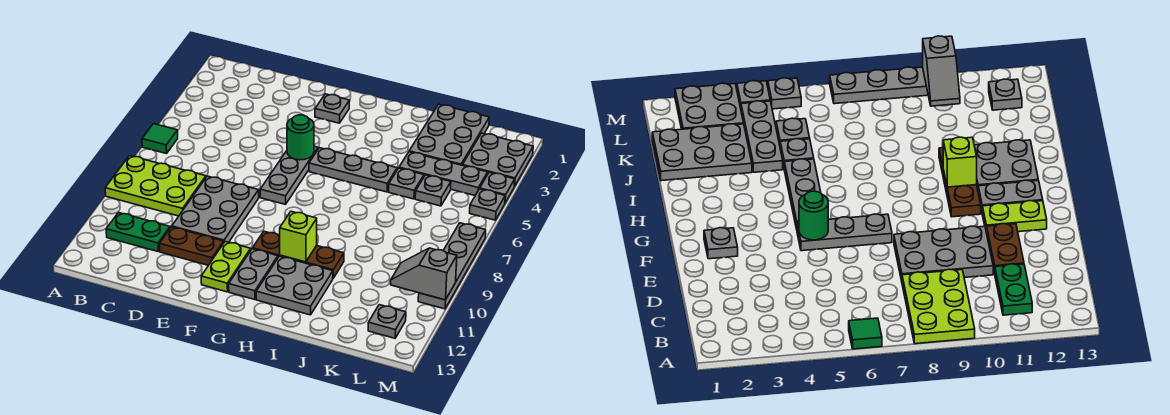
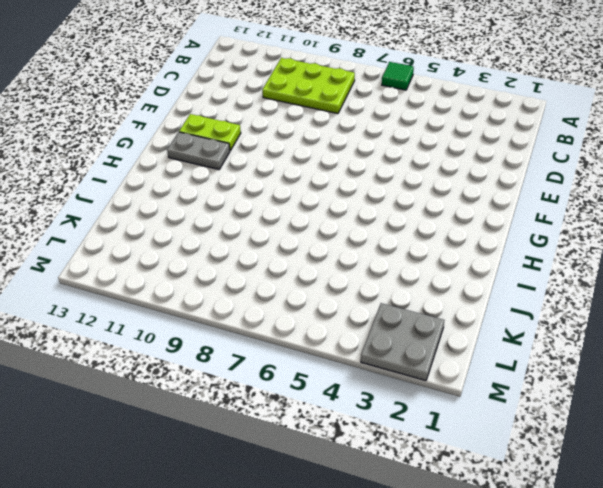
lime 2x3 plate [262,58,355,114] -> lime 2x3 plate turned to [105,156,206,216]
none -> green 1x2 plate [106,213,170,252]
none -> grey 2x3 plate [172,176,259,242]
none -> brown 1x2 plate [160,227,224,265]

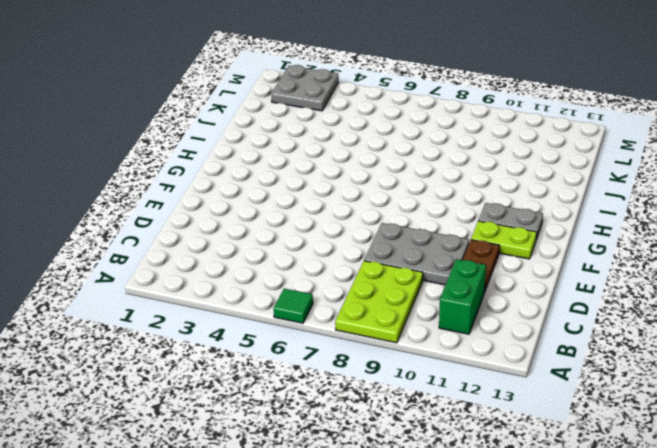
green 1x2 brick [439,259,486,334] -> green 1x2 plate [106,213,170,252]
none -> grey 1x1 plate [315,94,350,123]
none -> grey 1x3 plate [260,146,318,204]
none -> grey 1x3 plate [309,148,397,192]

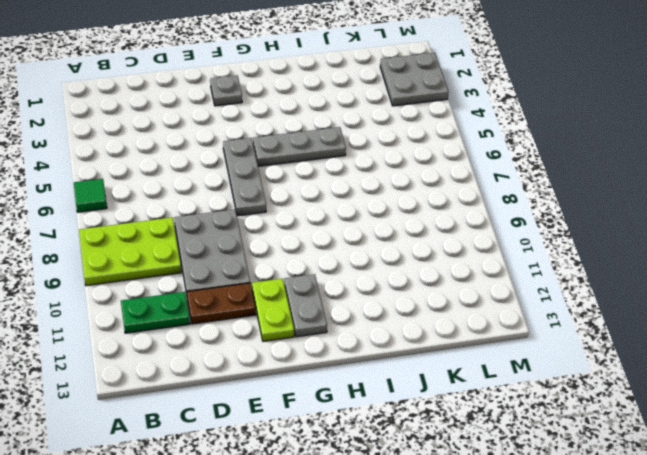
none -> brown 1x3 plate [253,231,344,278]
none -> grey 2x2 plate [256,256,333,315]
none -> grey 2x3 plate [409,104,489,165]

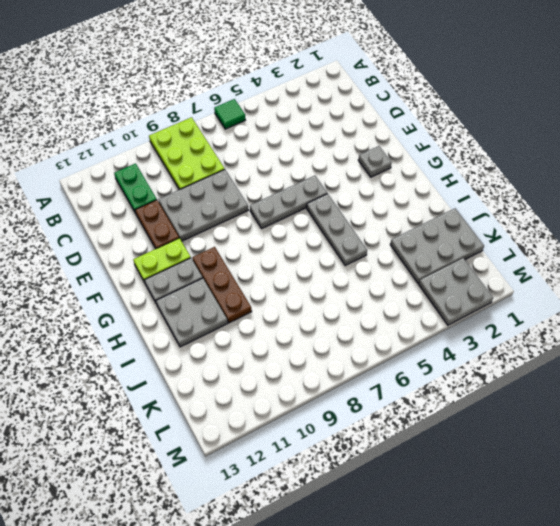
none -> grey 1x3 plate [399,152,488,195]
none -> grey 1x1 plate [389,168,424,199]
none -> grey 1x1 plate [415,175,451,206]

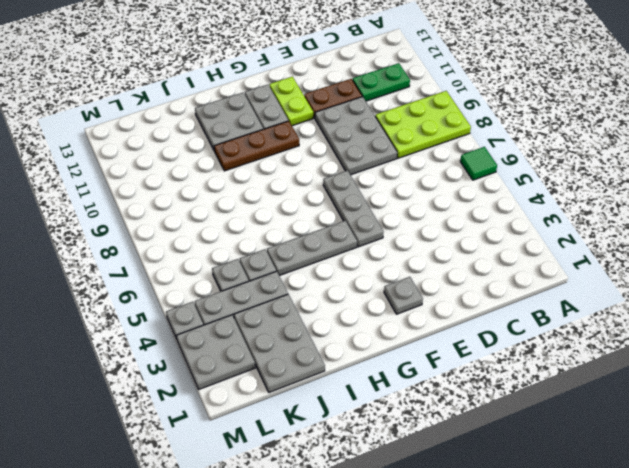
none -> grey 1x1 plate [368,305,406,338]
none -> grey 1x1 plate [470,189,505,220]
none -> grey 1x4 plate [418,223,486,309]

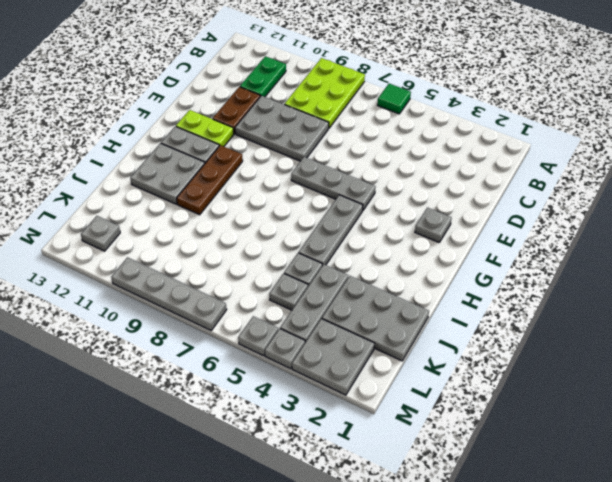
none -> green 1x1 round brick [287,115,314,160]
none -> lime 1x1 brick [280,211,317,262]
none -> grey 1x2 slope [391,248,457,300]

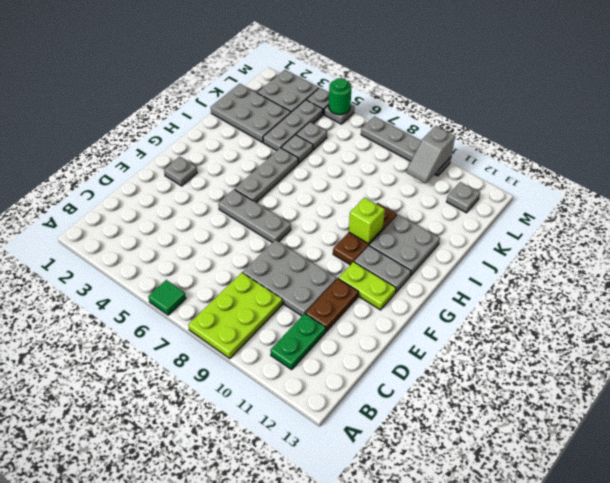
green 1x1 round brick [329,78,351,115] -> green 1x1 round brick moved to [287,115,314,160]

